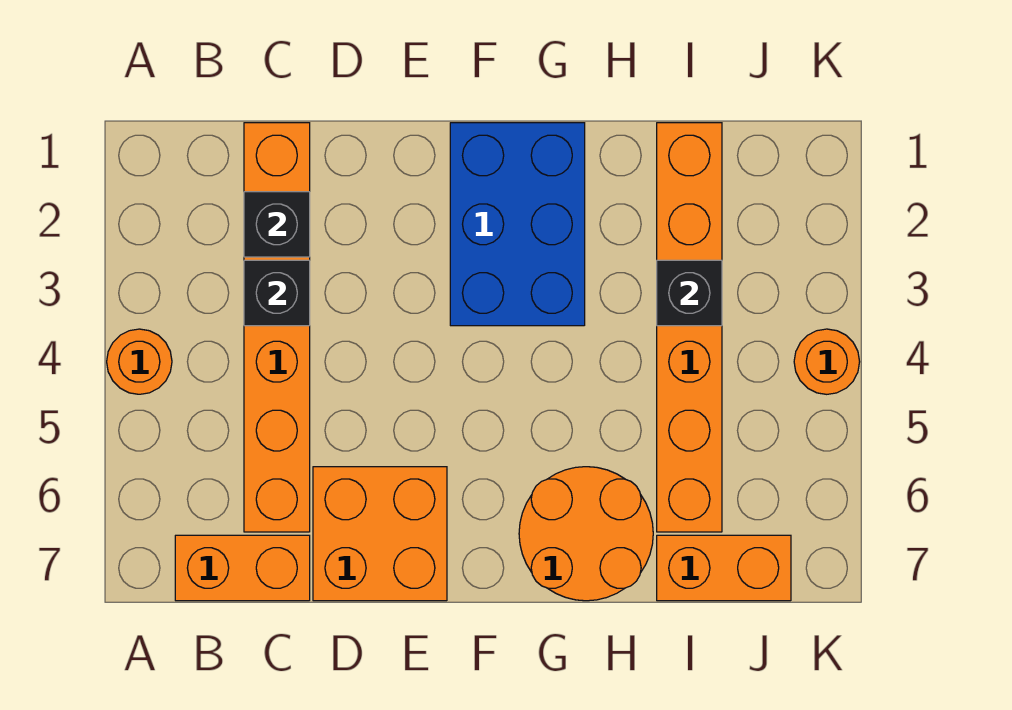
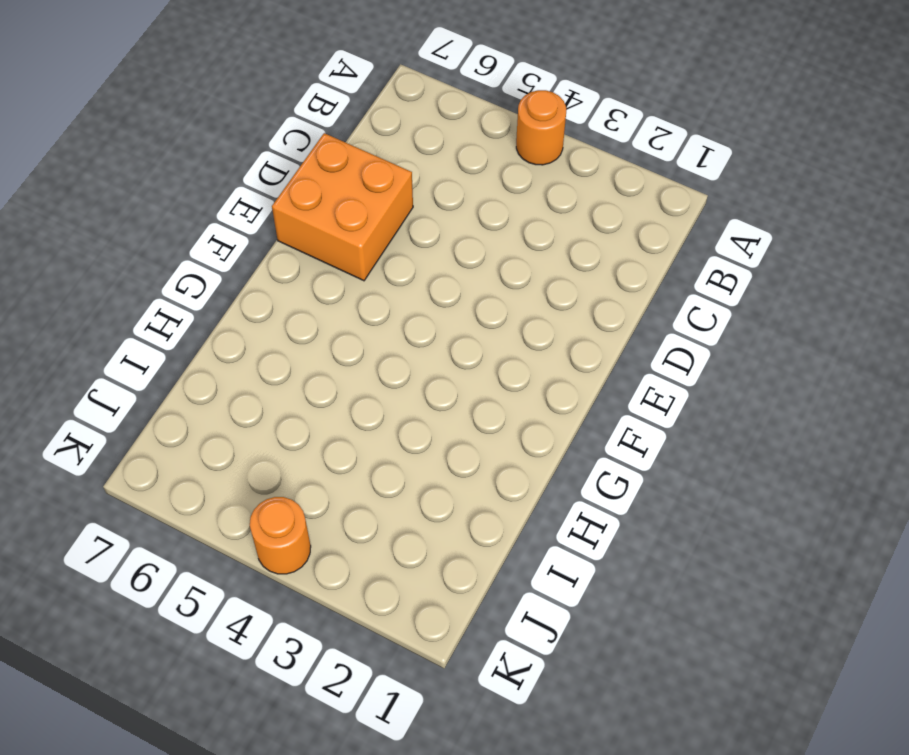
none -> orange 1x2 brick [175,535,310,601]
none -> orange 1x6 brick [244,123,310,532]
none -> blue 2x3 brick [450,123,585,326]

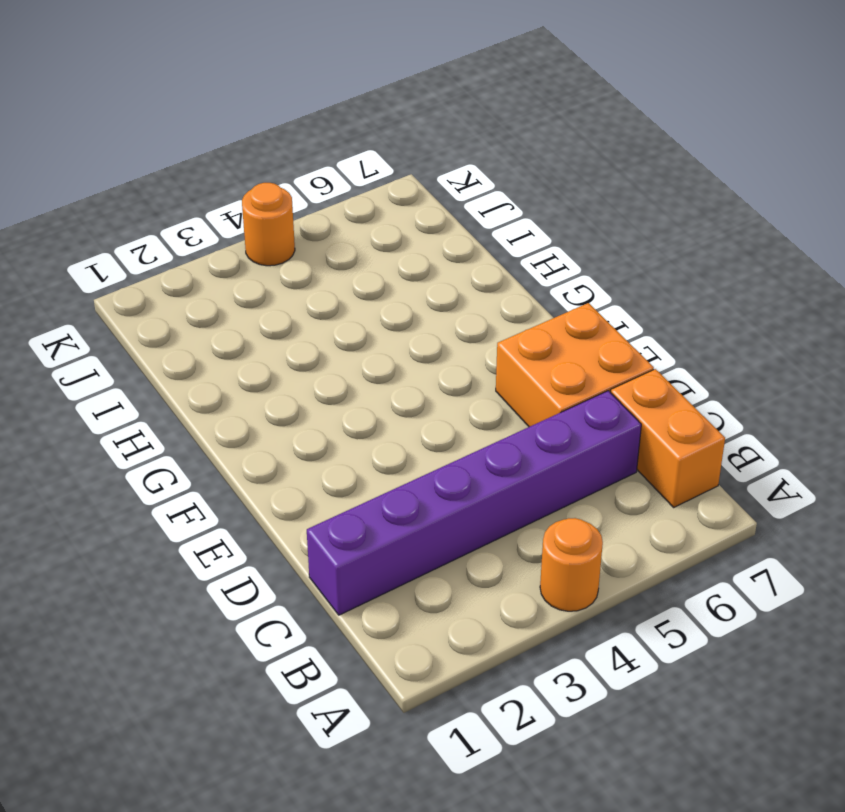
purple 1x6 brick [307,391,641,615] -> orange 1x6 brick [244,123,310,532]
none -> blue 2x3 brick [450,123,585,326]
none -> orange 2x2 round brick [519,467,653,601]
none -> orange 1x6 brick [657,123,722,532]

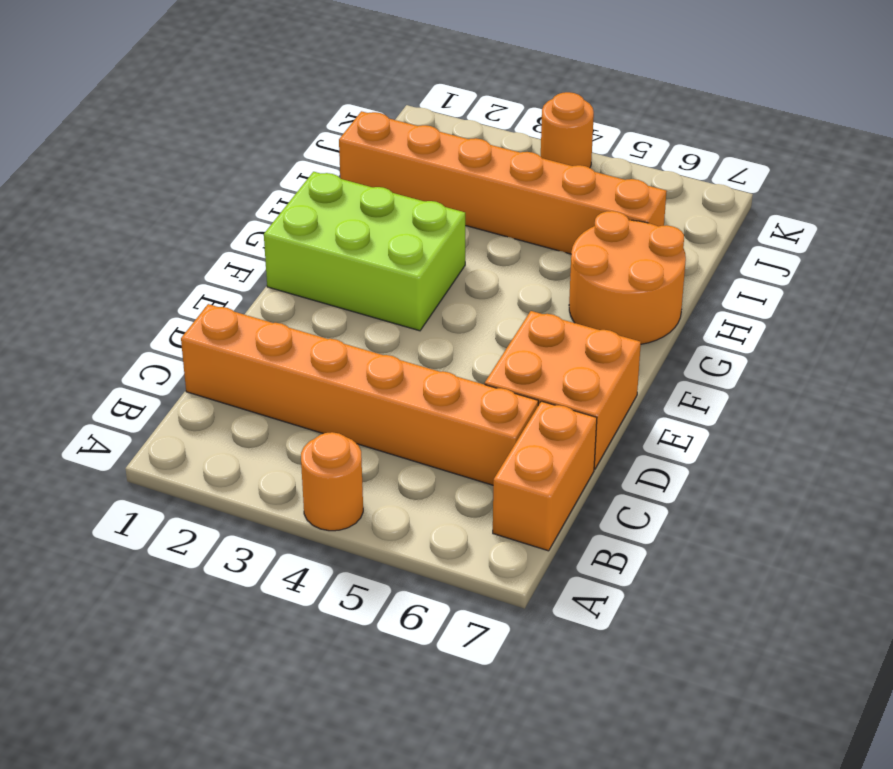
lime 2x3 brick [264,172,465,331] -> blue 2x3 brick [450,123,585,326]
none -> orange 1x2 brick [657,535,791,601]
none -> black 1x1 brick [244,192,310,257]
none -> black 1x1 brick [244,260,310,326]

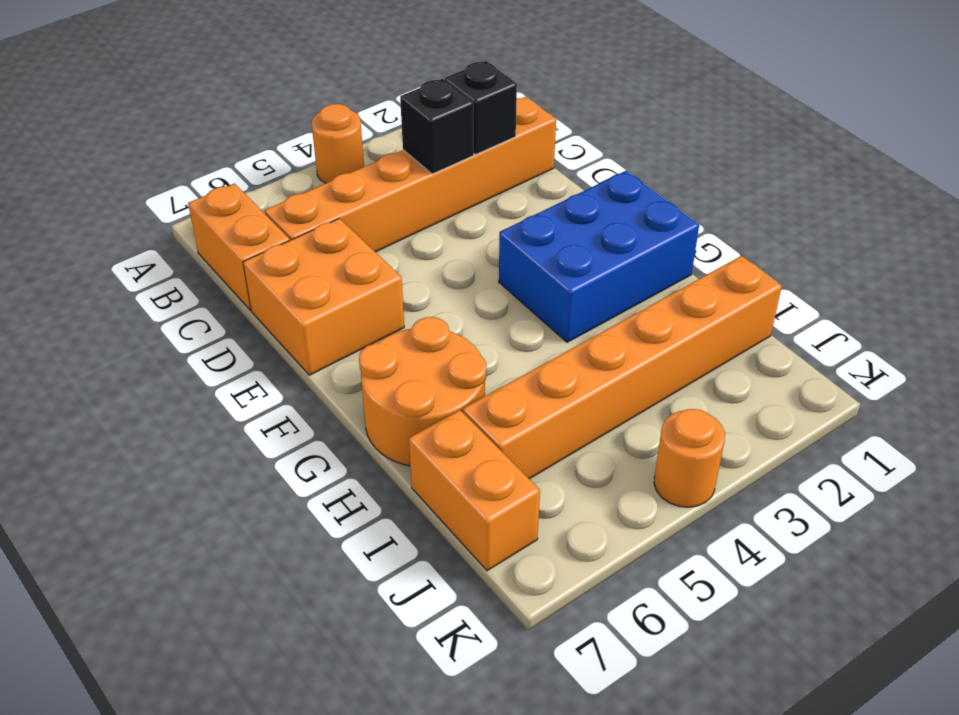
none -> black 1x1 brick [657,260,722,326]

